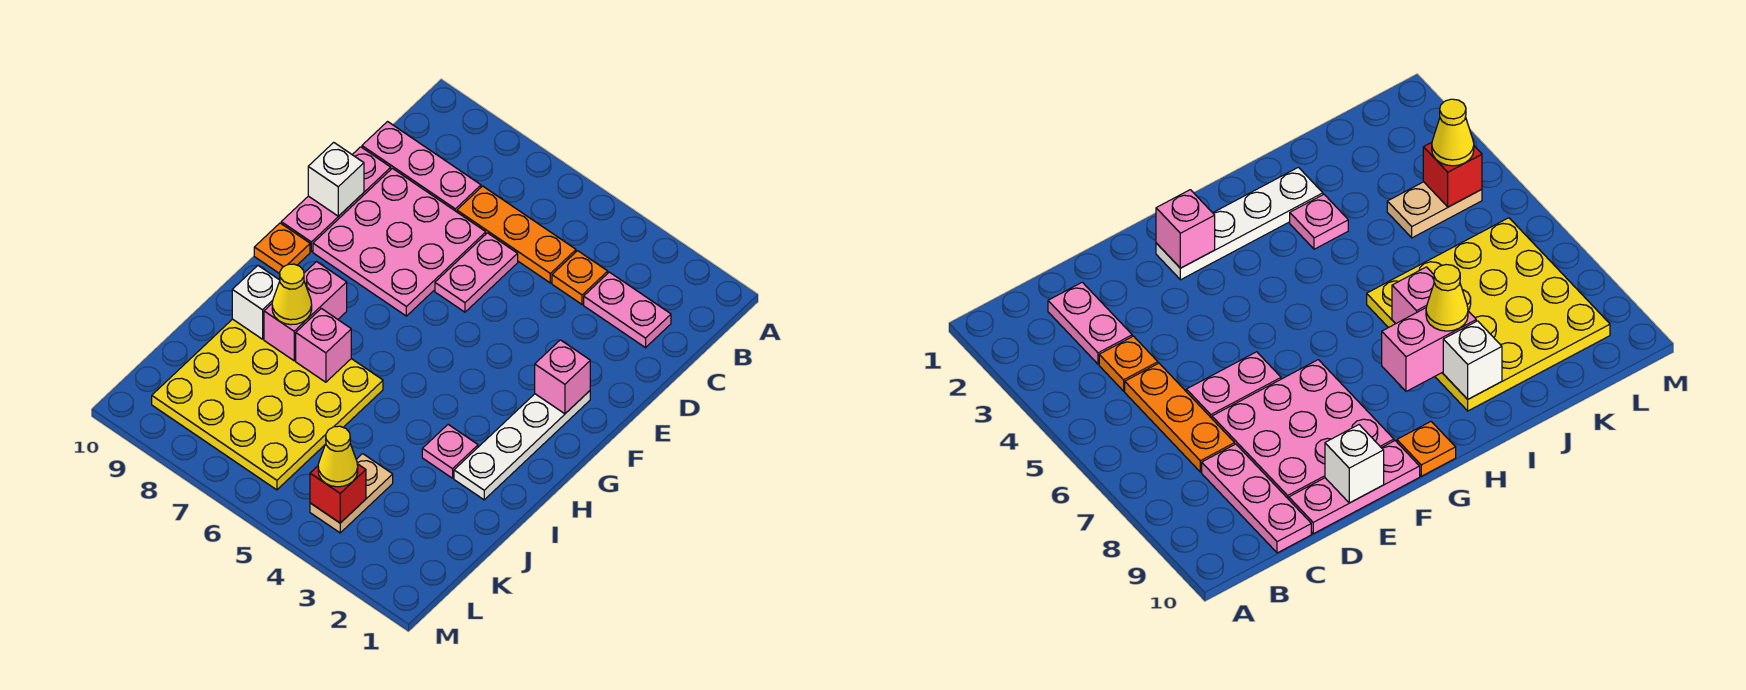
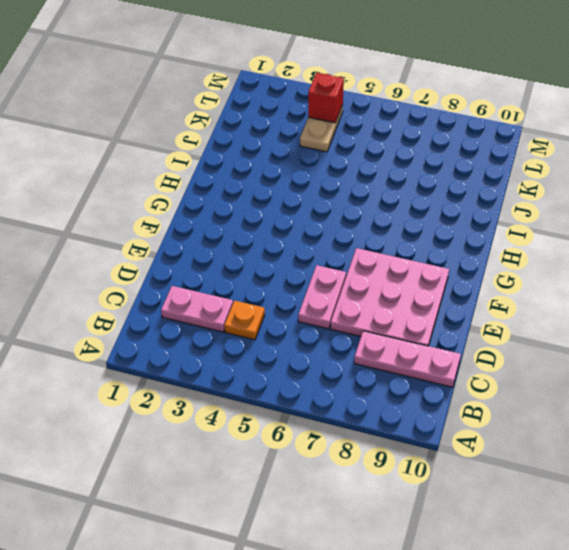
none -> orange 1x3 plate [457,186,576,283]
none -> pink 1x3 plate [281,147,391,251]
none -> white 1x4 plate [454,391,590,500]

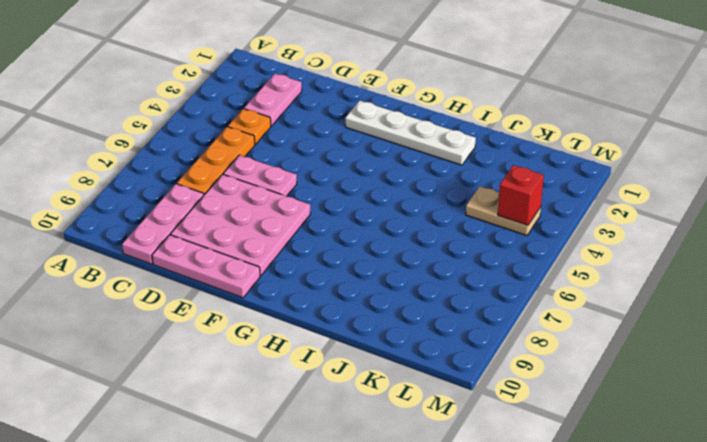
none -> orange 1x1 plate [254,223,310,274]
none -> pink 1x1 plate [422,425,478,478]
none -> yellow 4x4 plate [152,319,383,490]

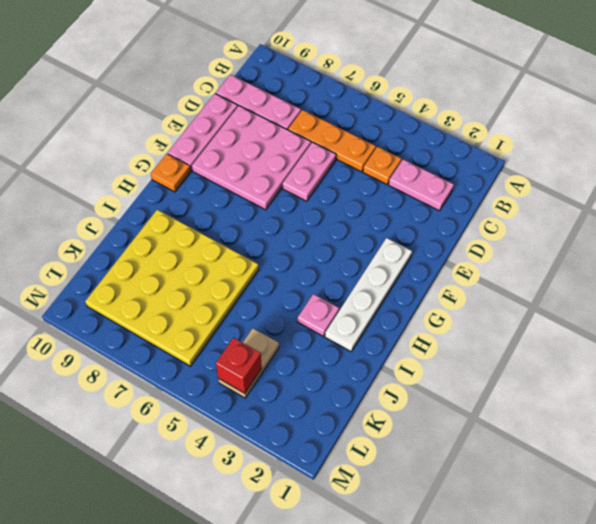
none -> white 1x1 brick [308,142,364,216]
none -> pink 1x1 brick [535,340,590,414]
none -> pink 1x2 brick [264,262,347,361]

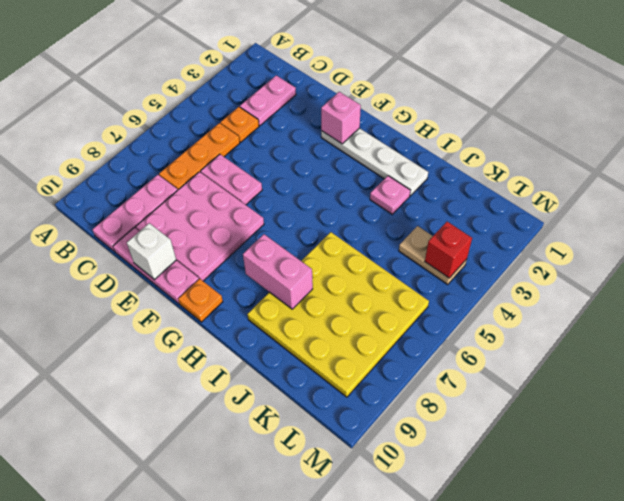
none -> pink 1x1 brick [296,308,351,382]
none -> white 1x1 brick [232,266,280,339]
none -> yellow 1x1 cone [272,264,312,325]

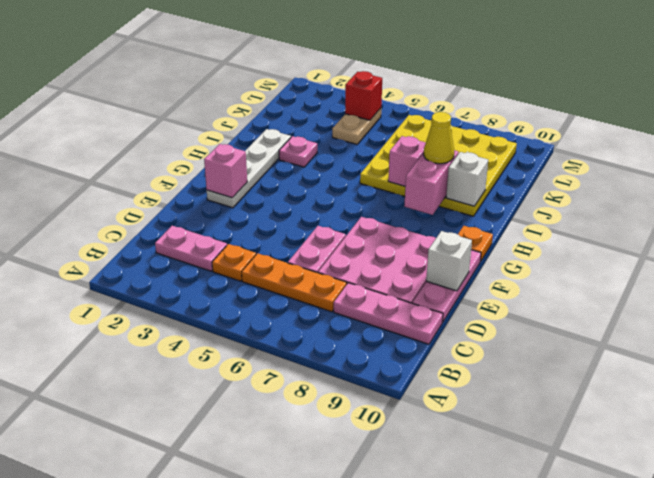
none -> yellow 1x1 cone [318,426,358,487]

